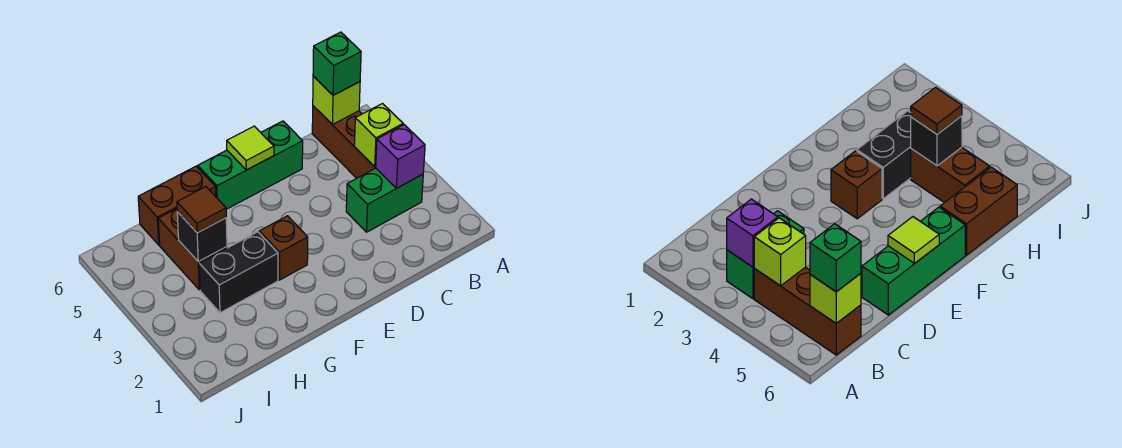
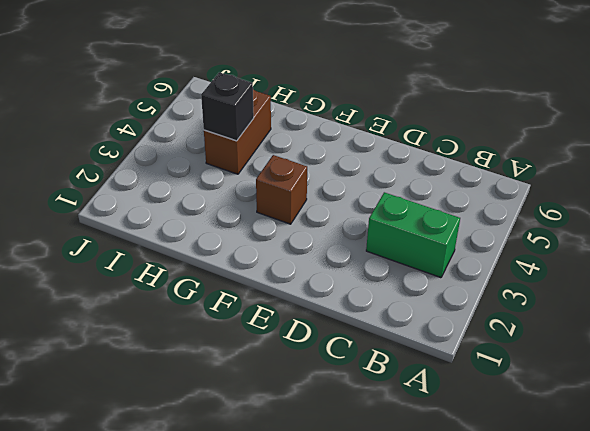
none -> brown 1x3 brick [312,106,376,178]
none -> green 1x3 brick [198,121,303,209]
none -> black 1x2 brick [199,232,278,313]

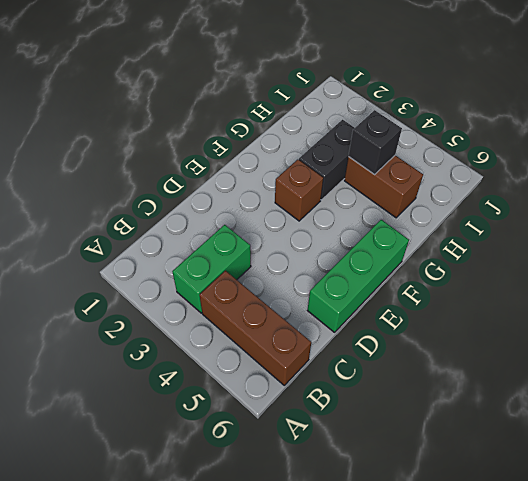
none -> brown 1x2 brick [138,166,216,245]
none -> purple 1x1 brick [375,125,425,188]
none -> lime 1x1 brick [354,104,403,167]

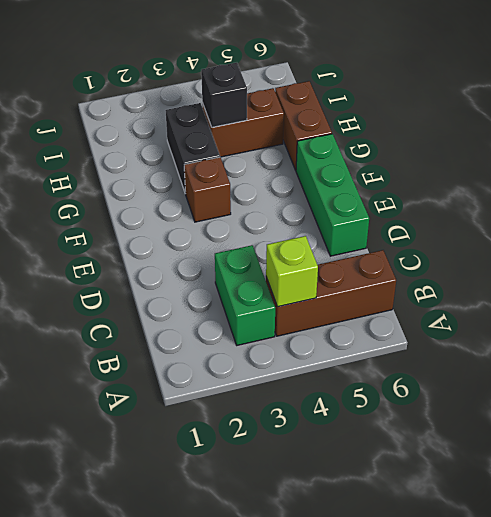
none -> purple 1x1 brick [375,125,425,188]
none -> lime 1x1 brick [313,76,360,125]
none -> lime 1x1 tile [227,126,274,170]

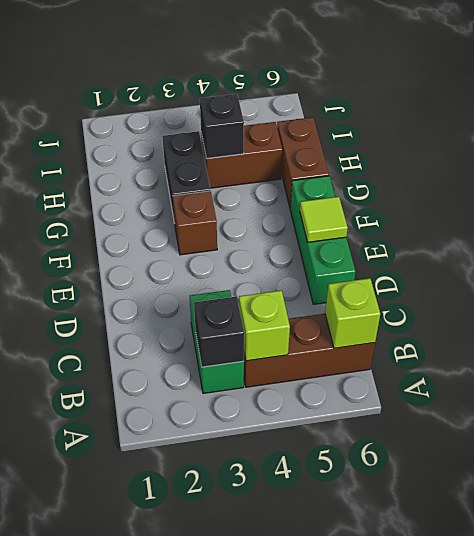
black 1x1 brick [194,297,244,367] -> purple 1x1 brick [375,125,425,188]
none -> green 1x1 brick [313,32,361,95]
none -> brown 1x1 tile [177,187,226,233]

